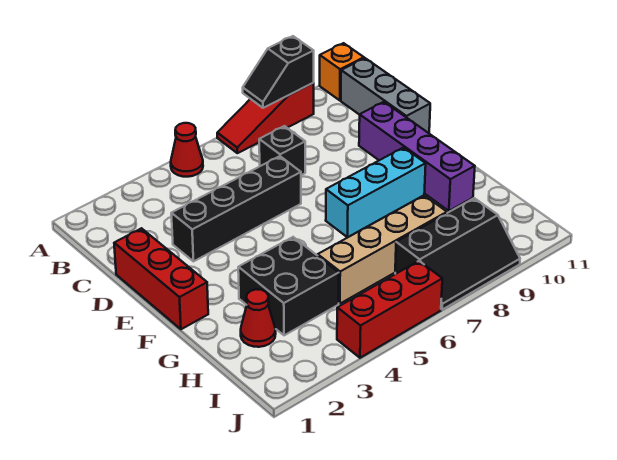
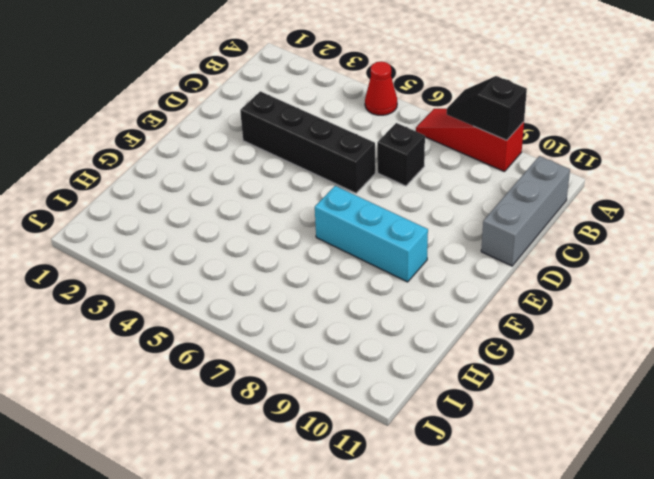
none -> orange 1x1 brick [320,43,364,100]
none -> red 1x3 brick [114,228,208,329]
none -> purple 1x4 brick [359,102,475,211]

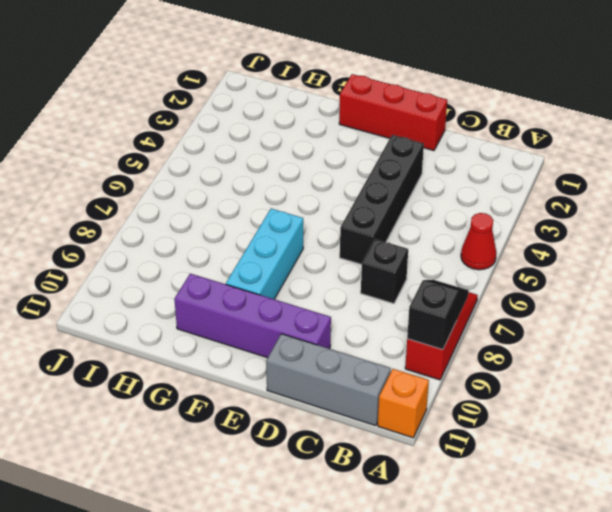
none -> black 2x2 brick [238,237,339,335]
none -> red 1x1 cone [241,289,276,347]
none -> tan 1x4 brick [318,195,447,304]

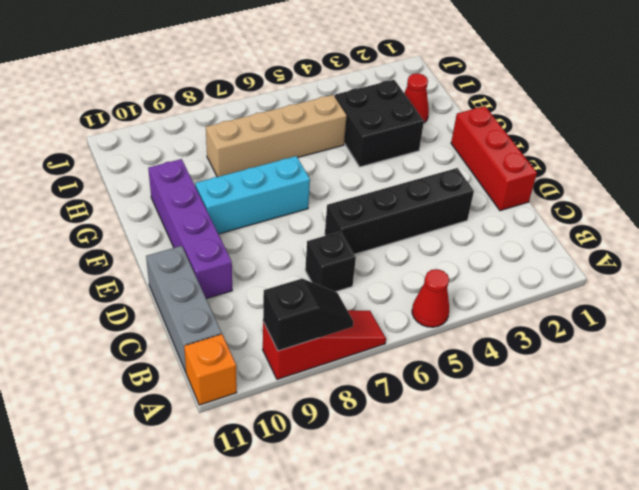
none -> black 2x3 slope [395,198,520,310]
none -> red 1x3 brick [337,261,442,358]

